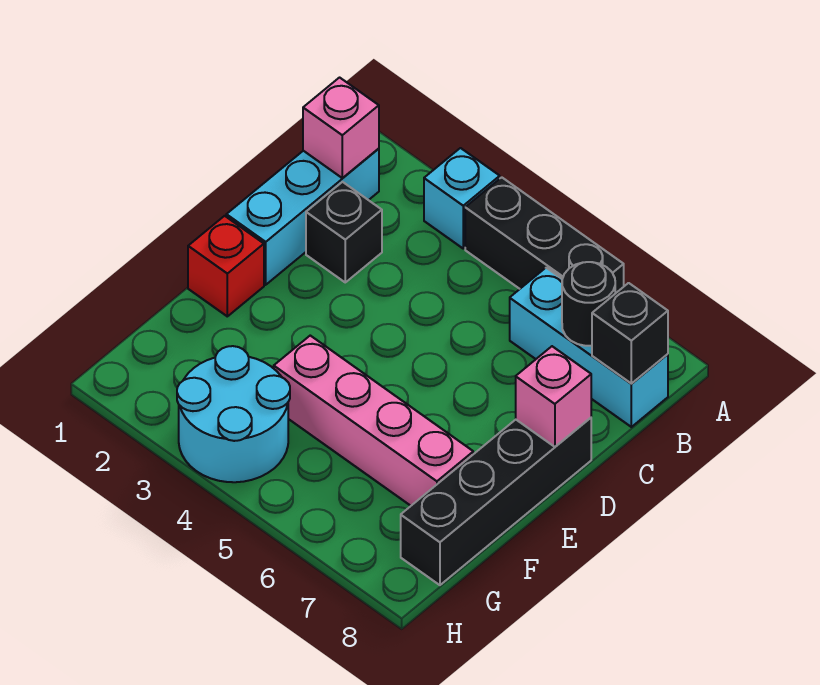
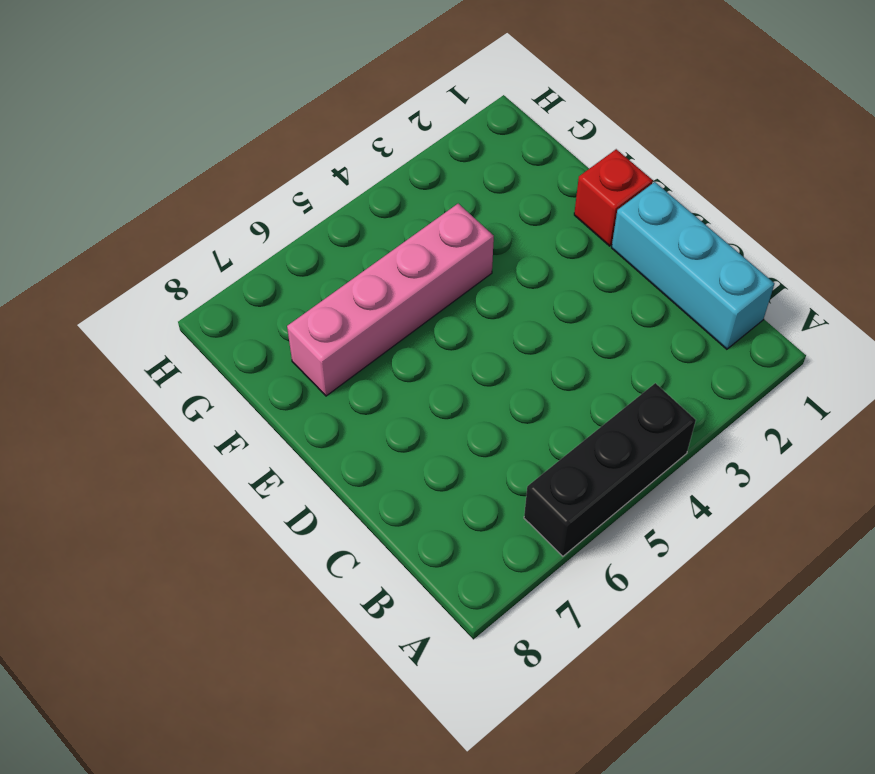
none -> cyan 1x1 brick [424,148,500,248]
none -> cyan 1x3 brick [510,268,668,427]
none -> black 1x1 brick [306,182,382,282]

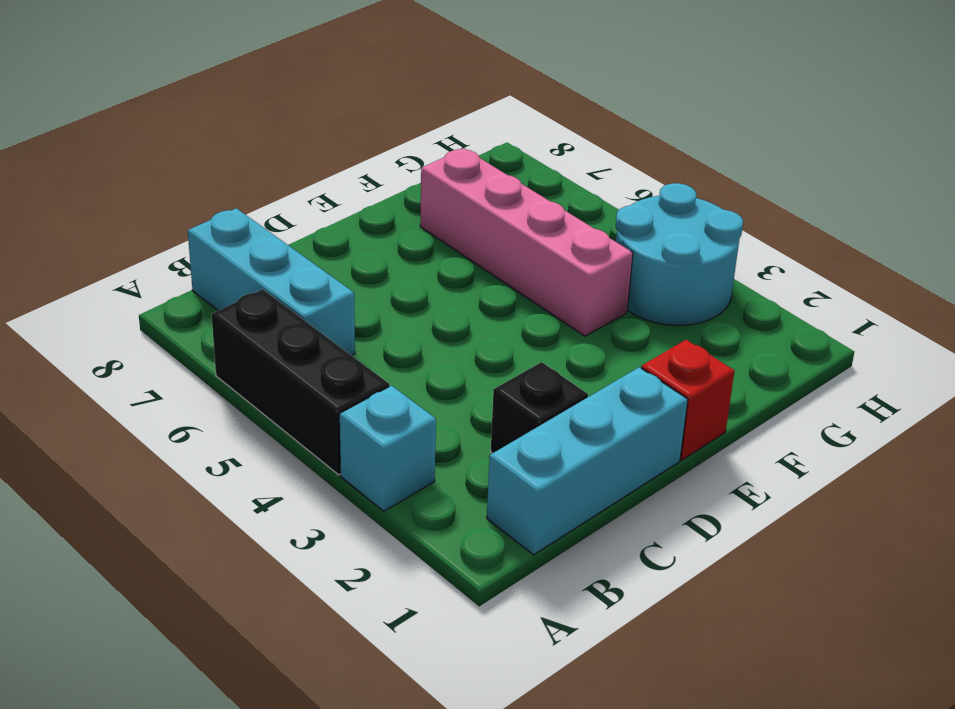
none -> black 1x4 brick [401,418,591,585]
none -> pink 1x1 brick [303,78,379,178]
none -> black 1x1 round brick [562,262,615,346]

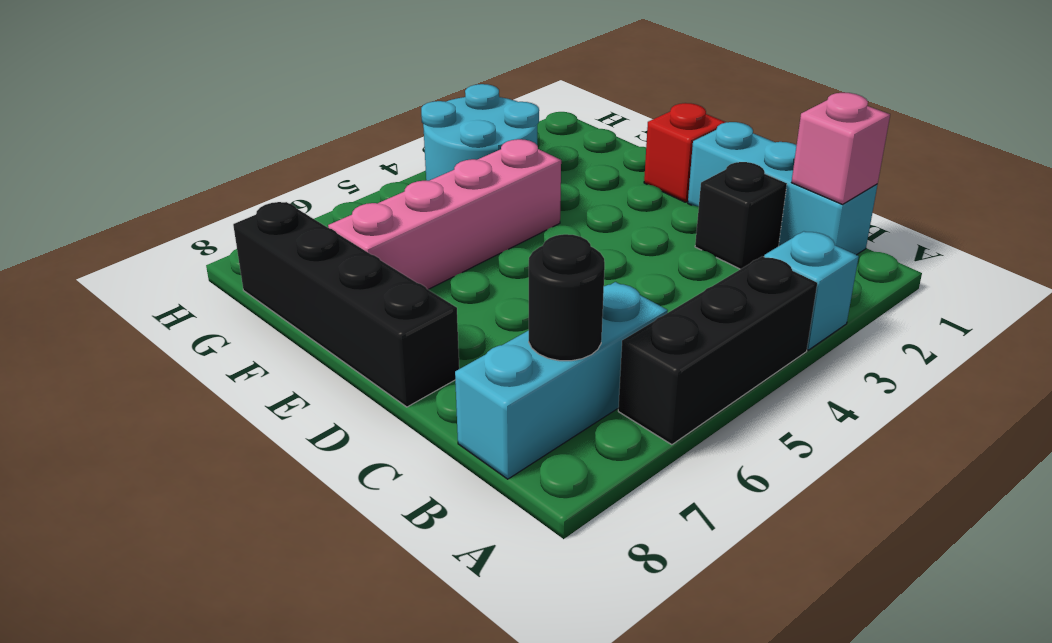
none -> black 1x1 brick [592,283,668,384]
none -> pink 1x1 brick [516,346,591,447]

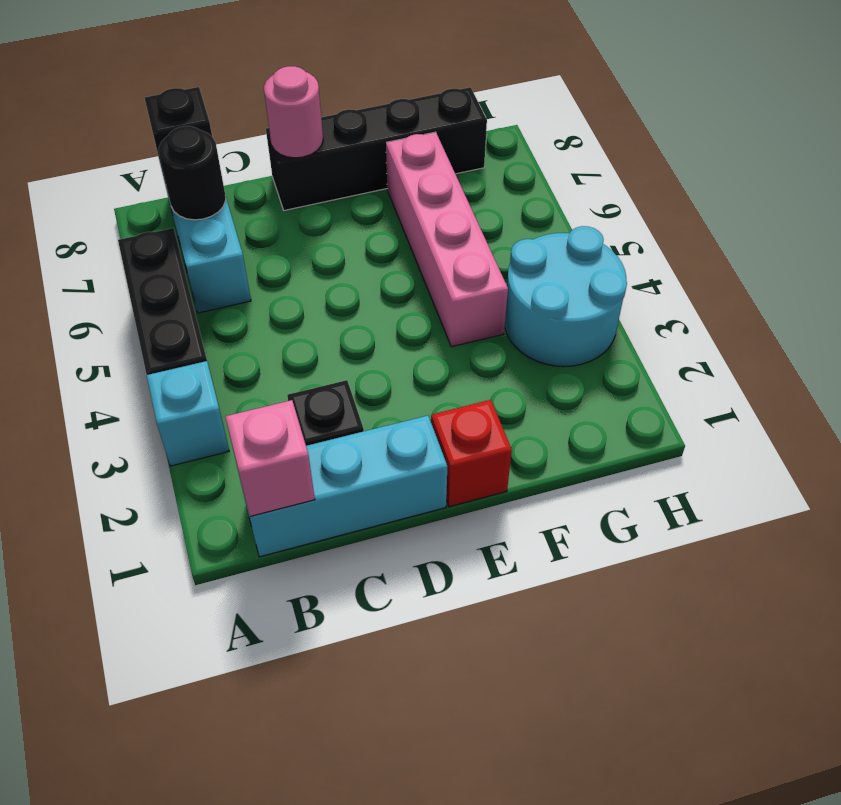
pink 1x1 round brick [264,66,323,158] -> pink 1x1 brick [516,346,591,447]

